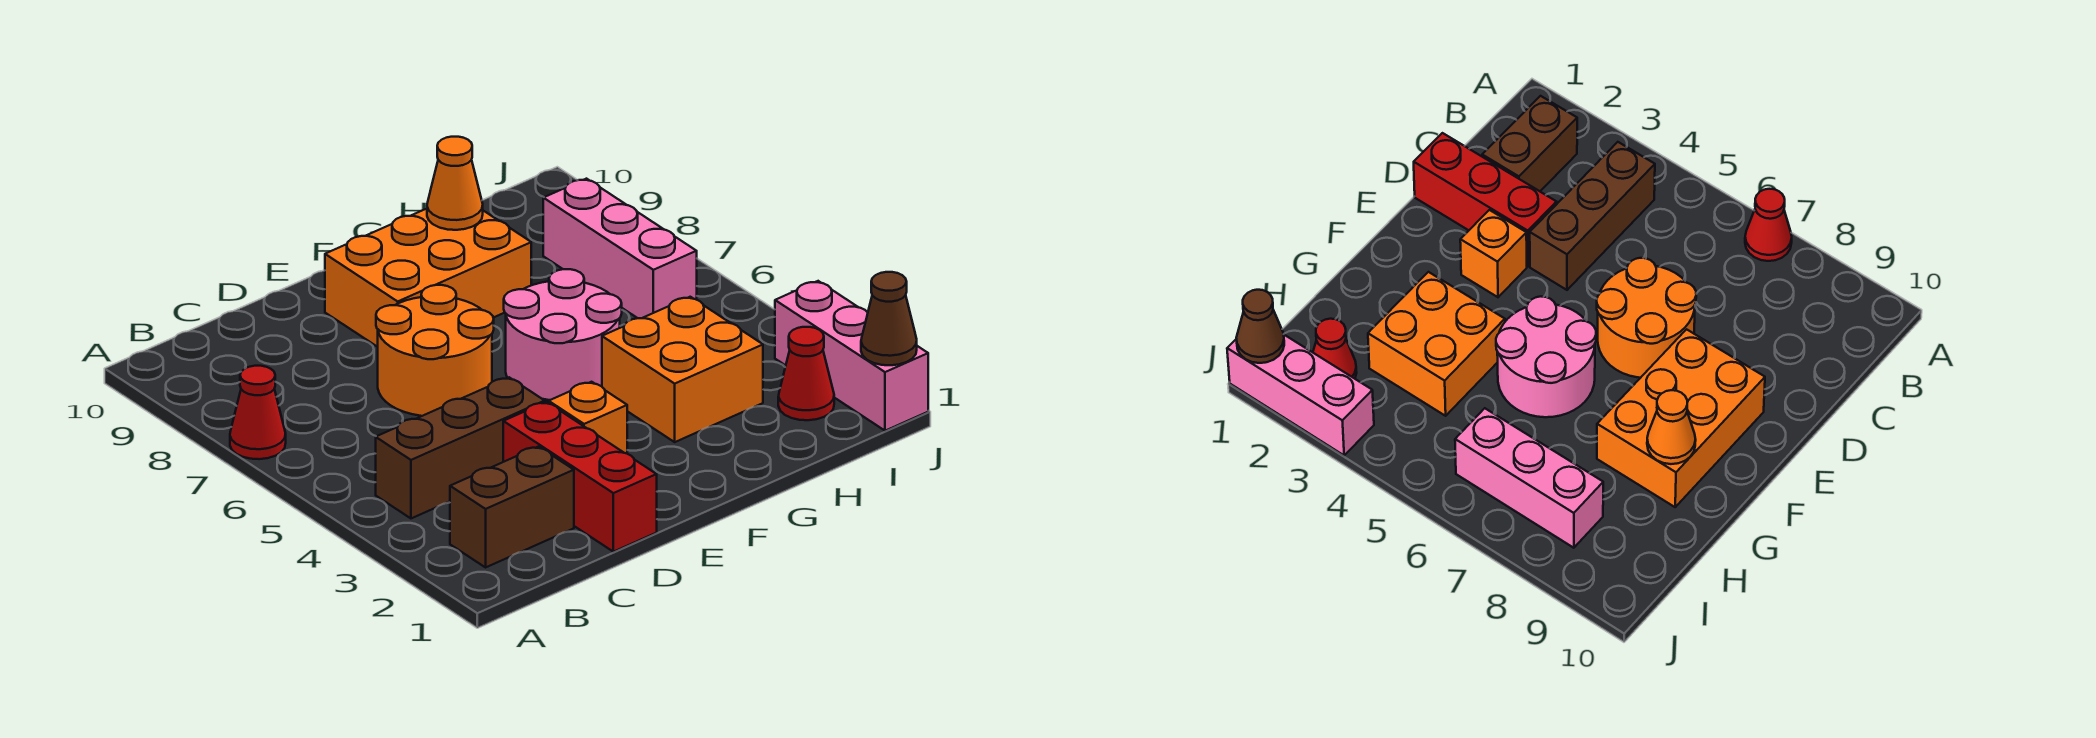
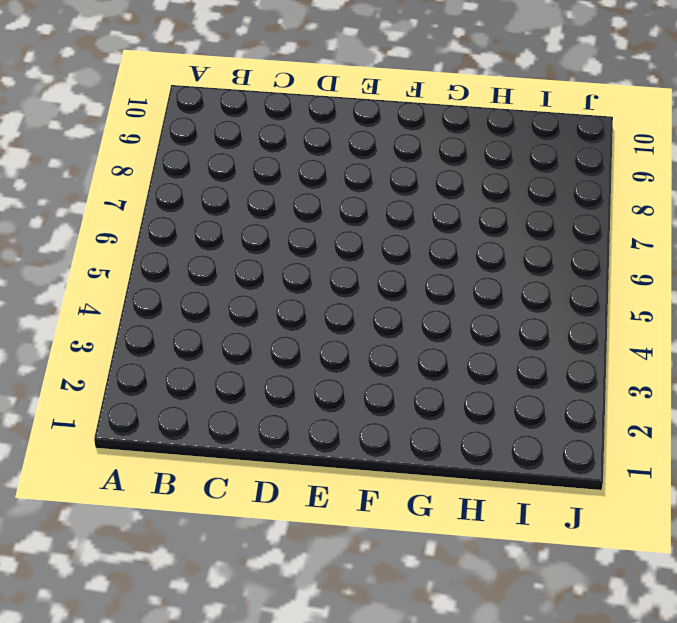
none -> red 1x1 cone [230,366,286,459]
none -> brown 1x2 brick [450,447,574,567]
none -> brown 1x3 brick [376,377,545,518]

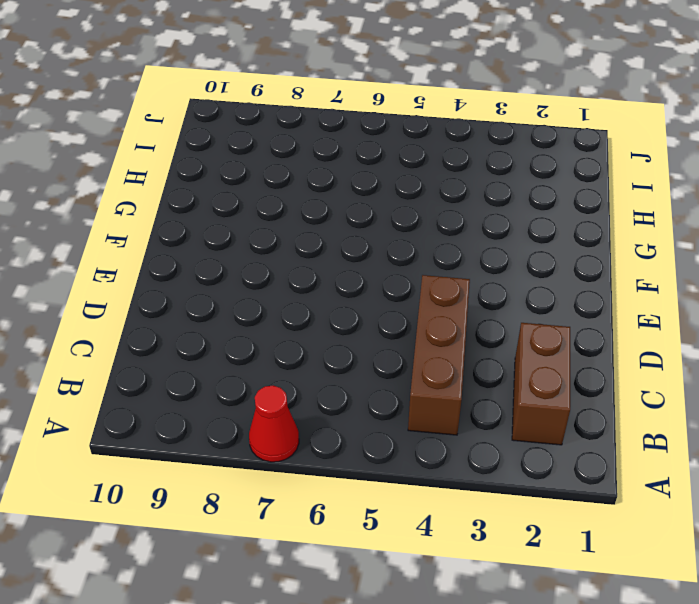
none -> red 1x3 brick [503,402,657,552]
none -> orange 2x2 round brick [376,285,494,416]
none -> orange 1x1 brick [549,382,627,453]

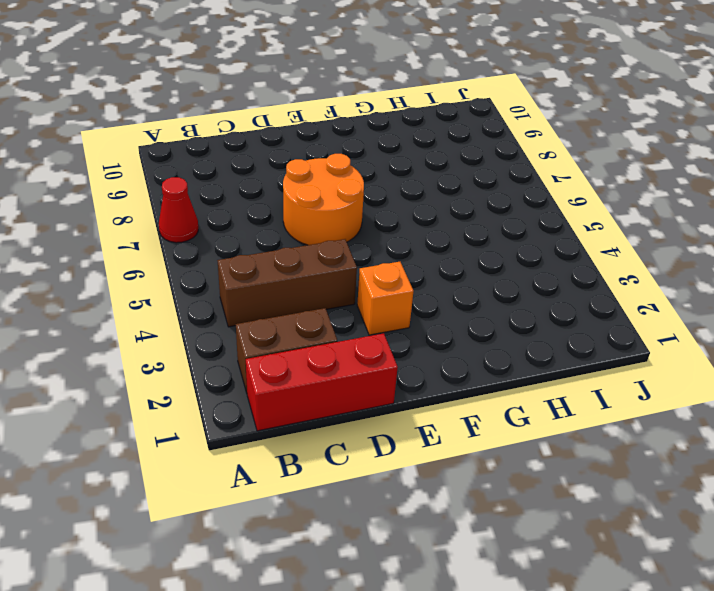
red 1x3 brick [246,333,398,431] -> red 1x3 brick turned to [503,402,657,552]
none -> orange 2x3 brick [325,209,531,347]
none -> pink 2x2 round brick [504,269,622,400]
none -> orange 2x2 brick [602,297,763,442]

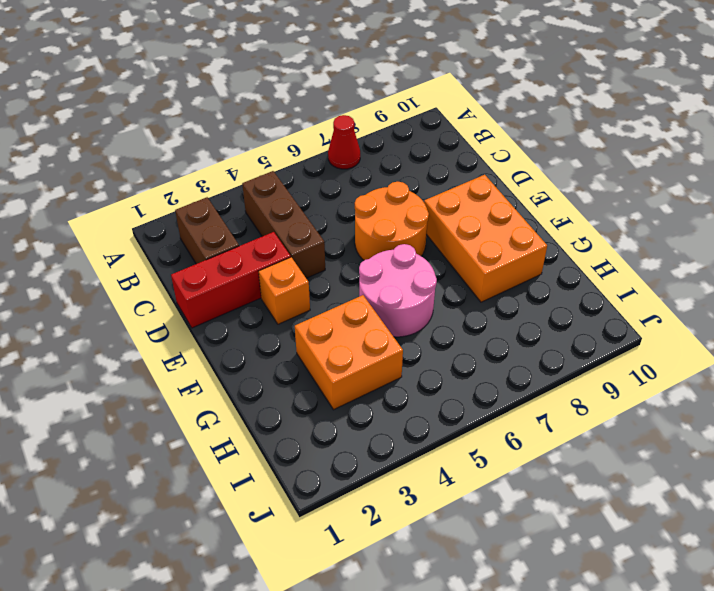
none -> red 1x1 cone [778,327,834,420]
none -> pink 1x3 brick [543,179,697,318]
none -> pink 1x3 brick [775,281,928,431]

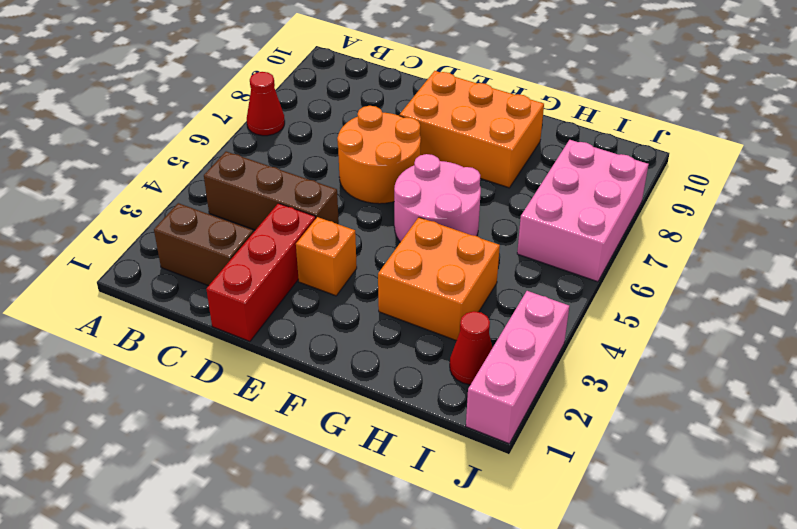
pink 2x3 brick [517,140,649,282] -> pink 1x3 brick [543,179,697,318]
none -> orange 1x1 cone [427,137,483,230]
none -> brown 1x1 cone [861,272,917,365]

